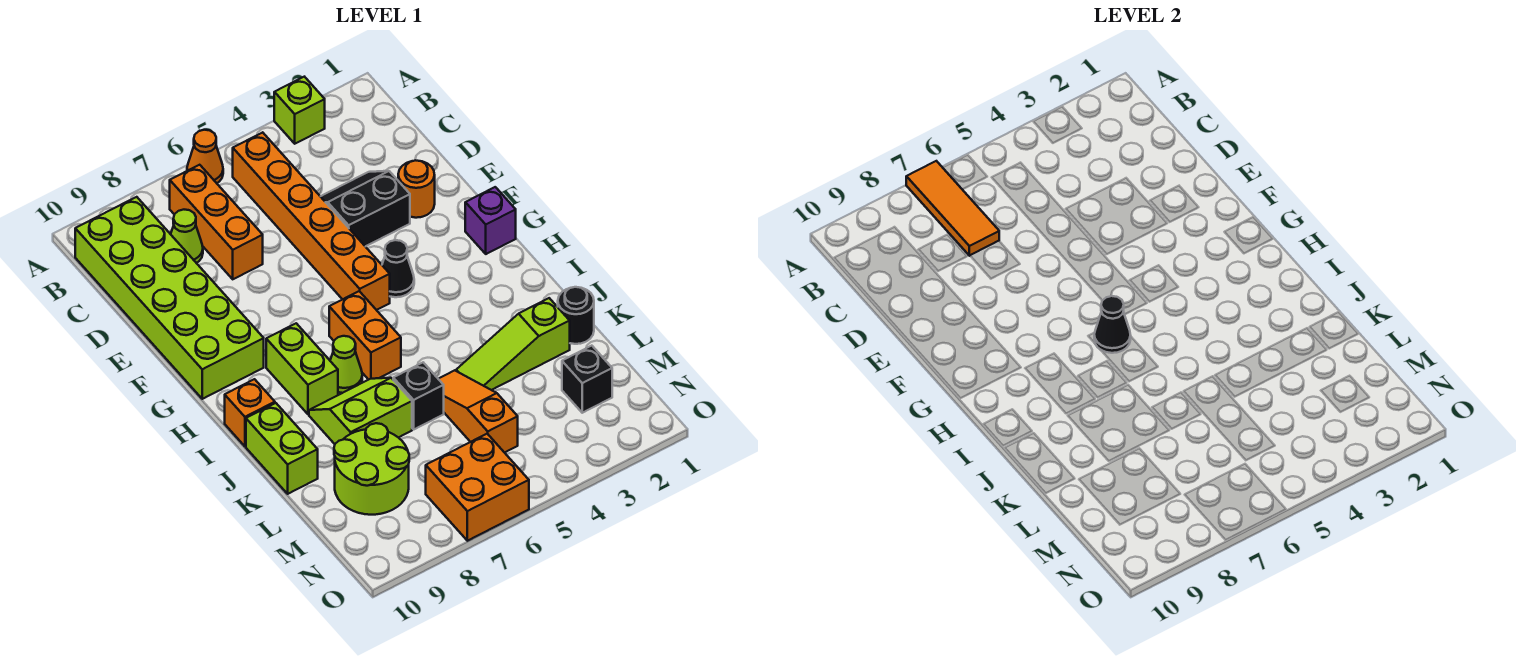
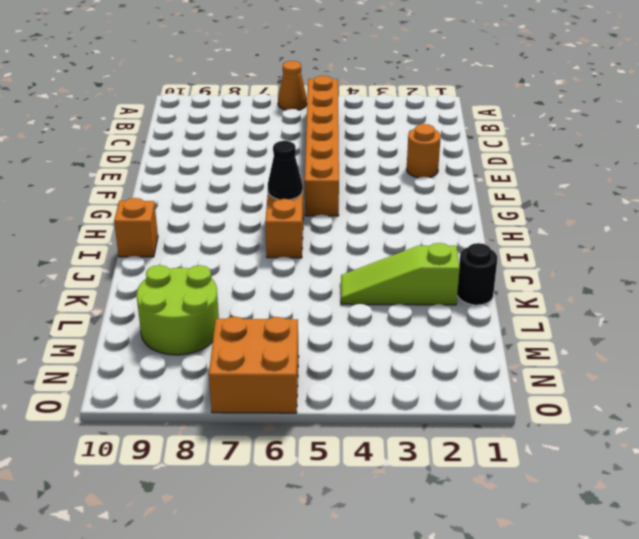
none -> lime 1x1 brick [274,77,325,144]
none -> orange 1x3 brick [170,165,263,279]
none -> lime 2x6 brick [75,197,264,399]

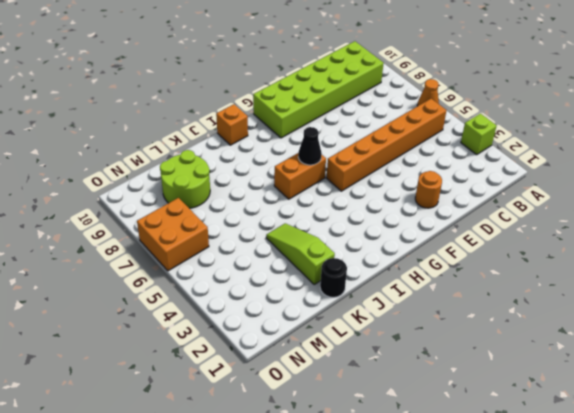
none -> orange 1x3 brick [170,165,263,279]
none -> lime 1x1 cone [171,210,203,263]
none -> black 2x2 slope [320,171,410,247]

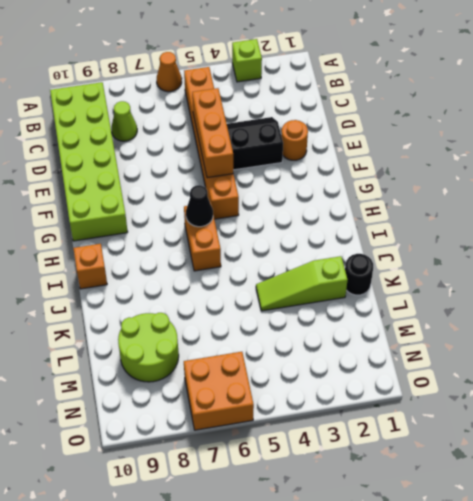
orange 1x3 brick [192,88,233,178] -> orange 1x3 brick moved to [170,165,263,279]
none -> purple 1x1 brick [465,187,516,254]
none -> black 1x1 cone [382,240,414,297]
none -> lime 1x2 brick [266,323,338,414]

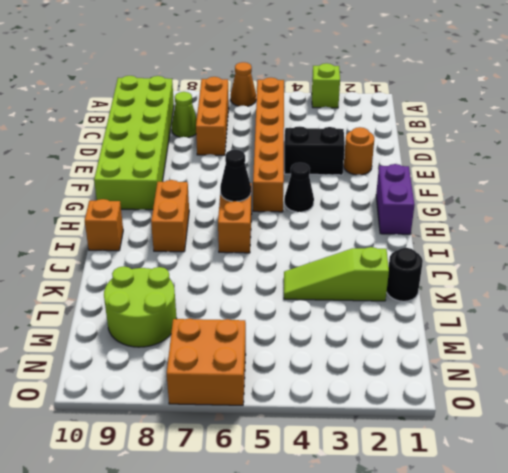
purple 1x2 brick [376,164,414,234] -> purple 1x1 brick [465,187,516,254]
orange 1x2 brick [151,180,189,252] -> lime 1x2 brick [266,323,338,414]
none -> lime 1x1 cone [330,336,362,393]
none -> lime 2x2 slope [309,378,412,444]
none -> lime 1x2 brick [246,403,318,494]

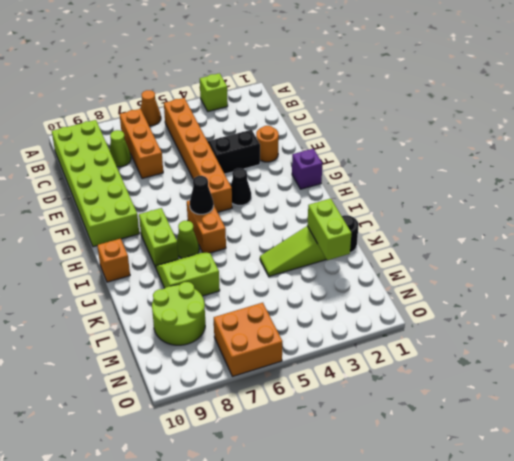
lime 1x2 brick [307,199,351,260] -> lime 1x2 brick moved to [246,403,318,494]
none -> orange 1x3 slope [439,370,518,453]
none -> black 1x1 brick [393,363,444,429]
none -> black 1x1 brick [562,346,612,413]

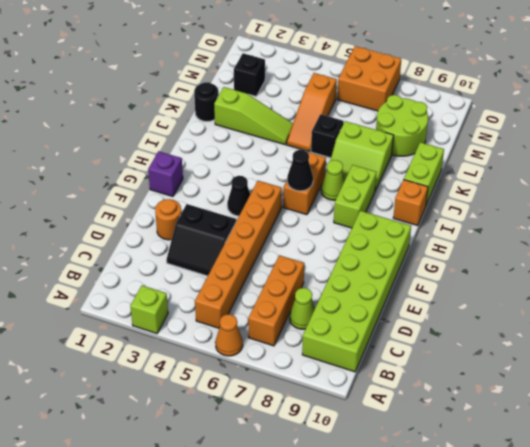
none -> orange 1x3 tile [906,161,999,256]

